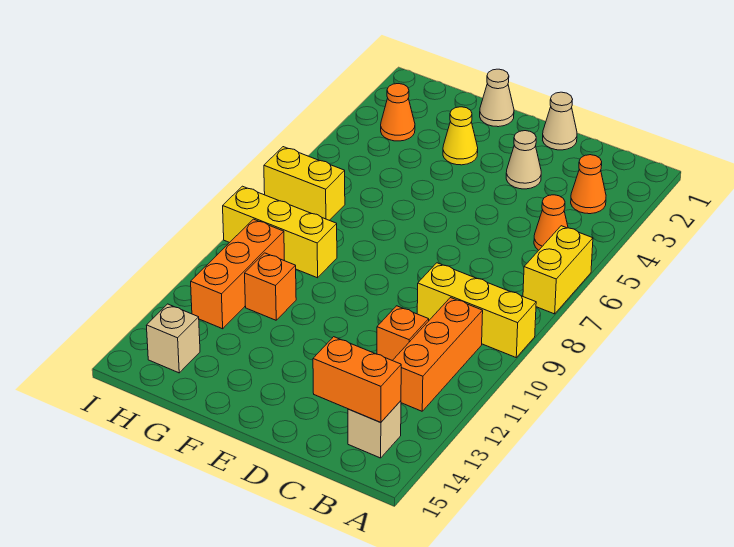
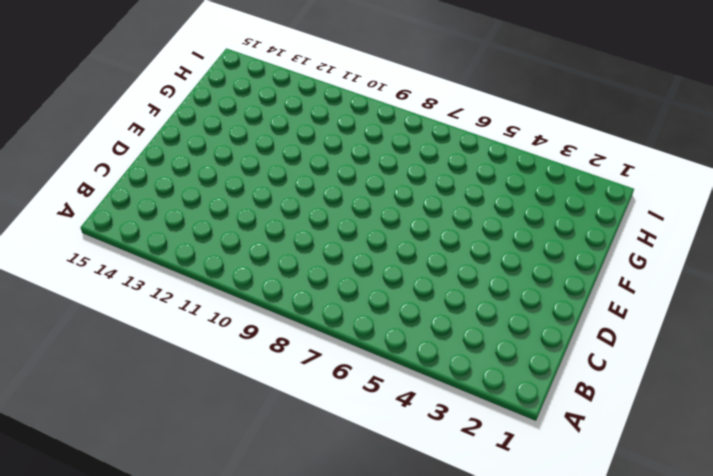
none -> yellow 1x2 brick [523,226,593,314]
none -> yellow 1x3 brick [417,263,536,357]
none -> orange 1x1 cone [571,155,606,214]

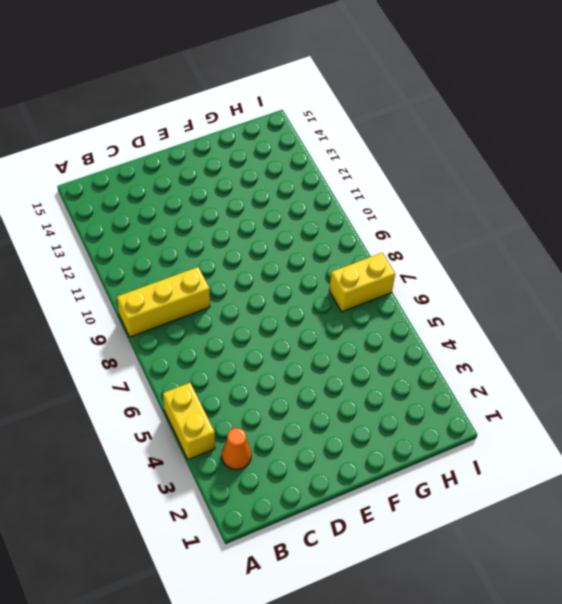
yellow 1x2 brick [163,383,215,459] -> yellow 1x2 brick moved to [523,226,593,314]
none -> orange 1x1 cone [534,195,568,250]
none -> orange 1x3 brick [392,298,483,411]
none -> tan 1x1 brick [348,401,401,458]

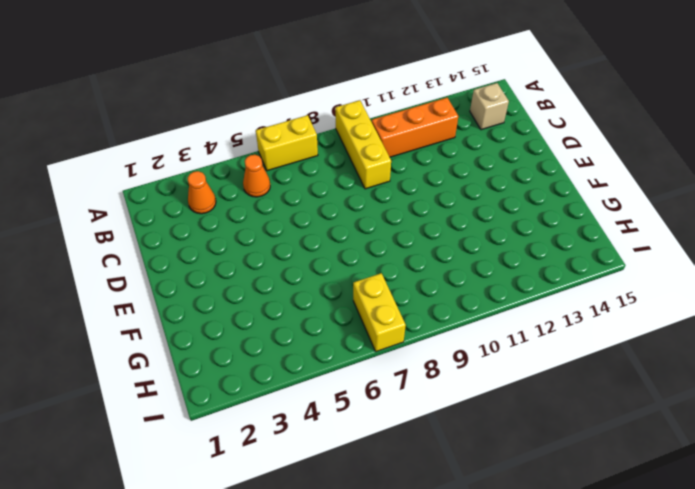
none -> orange 1x1 brick [377,306,429,360]
none -> tan 1x1 cone [543,92,577,150]
none -> tan 1x1 cone [506,131,541,189]

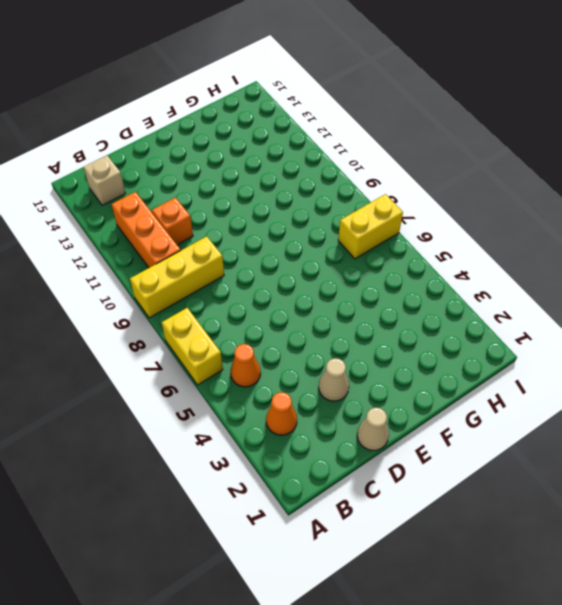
none -> tan 1x1 cone [480,69,514,127]
none -> yellow 1x1 cone [443,107,478,165]
none -> yellow 1x3 brick [223,186,337,278]

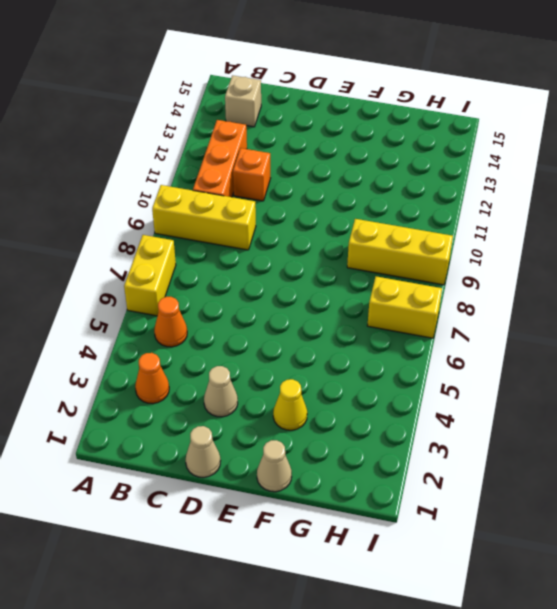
none -> orange 1x1 brick [245,253,296,320]
none -> orange 1x1 cone [381,84,415,141]
none -> orange 1x3 brick [191,219,285,329]

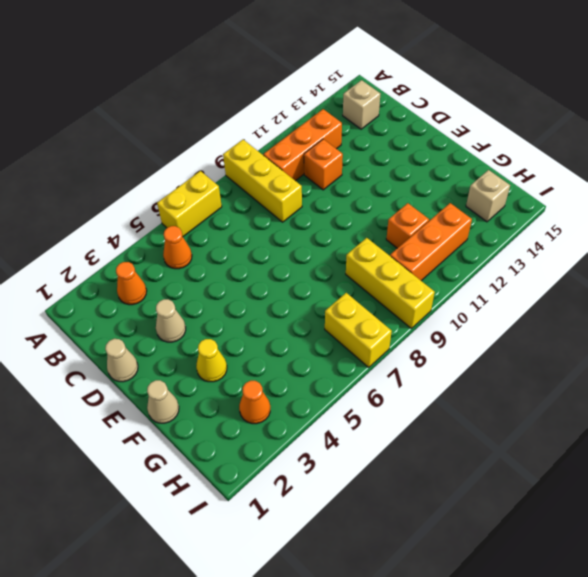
none -> orange 1x2 brick [313,337,401,423]

